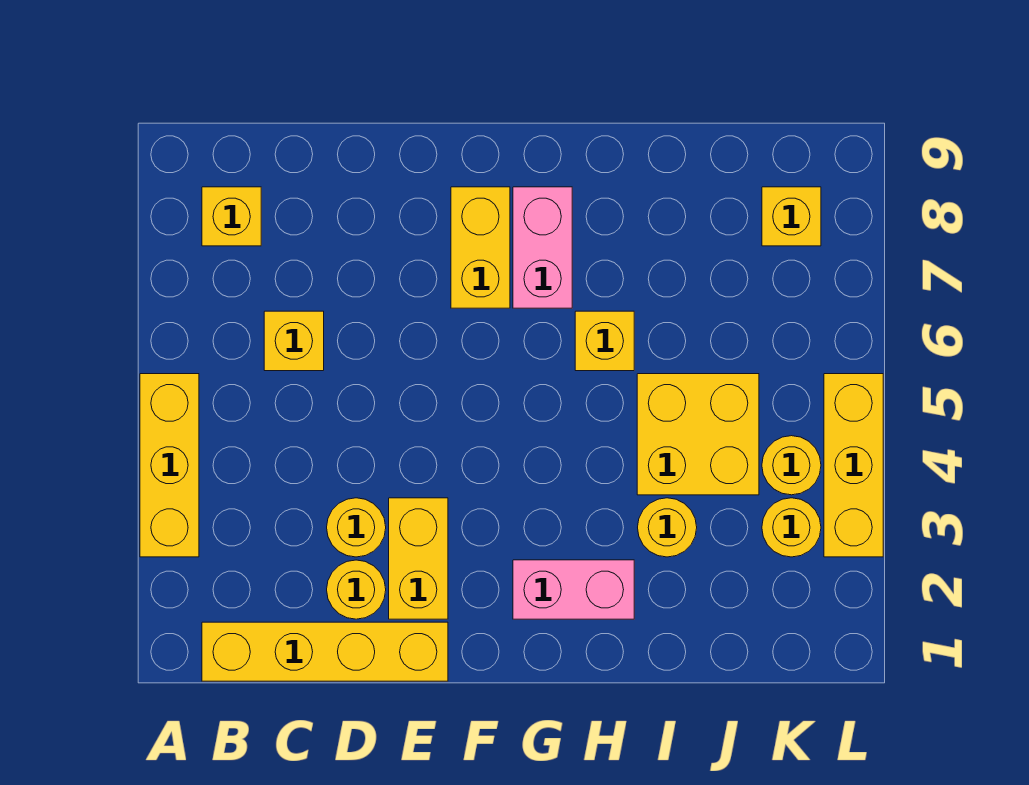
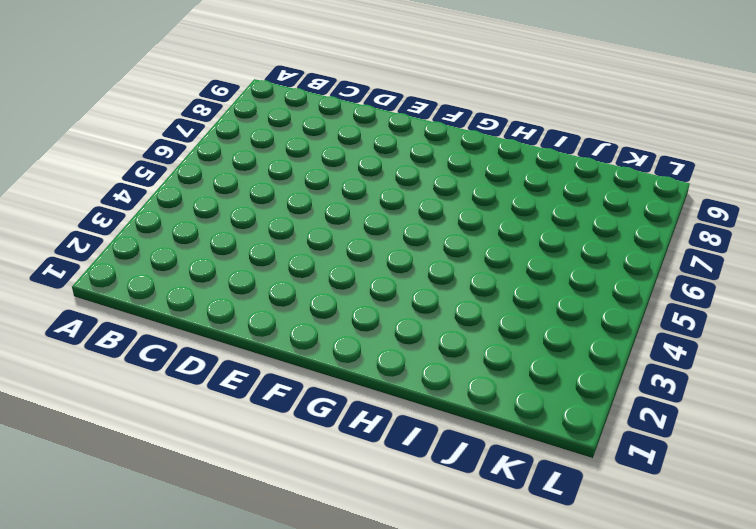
none -> yellow 1x3 brick [140,374,199,557]
none -> yellow 1x4 brick [202,622,448,681]
none -> yellow 1x1 brick [202,187,261,246]

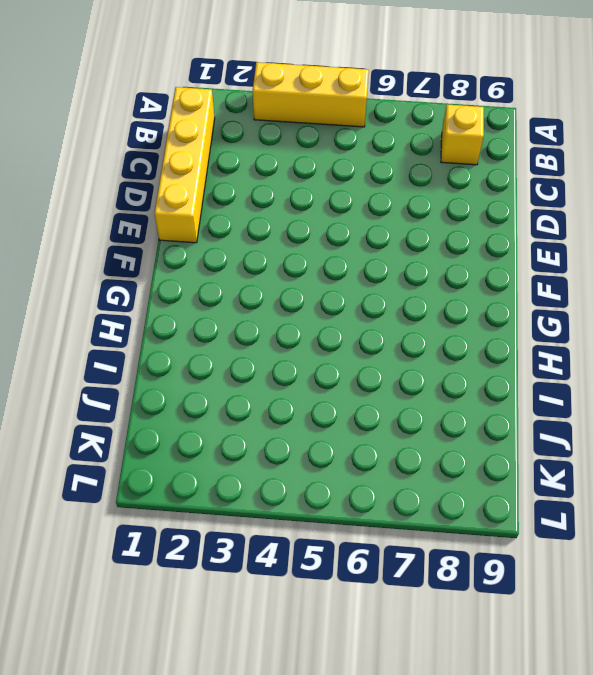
none -> yellow 1x1 brick [264,311,324,371]
none -> yellow 1x1 round brick [327,560,386,619]
none -> yellow 1x1 round brick [327,498,386,557]

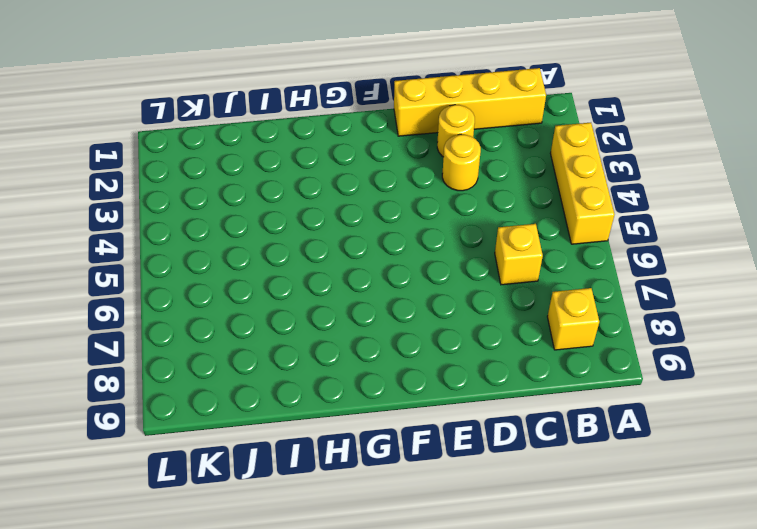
none -> yellow 1x2 brick [389,498,448,619]
none -> yellow 1x2 brick [451,187,510,308]
none -> pink 1x2 brick [513,560,634,619]

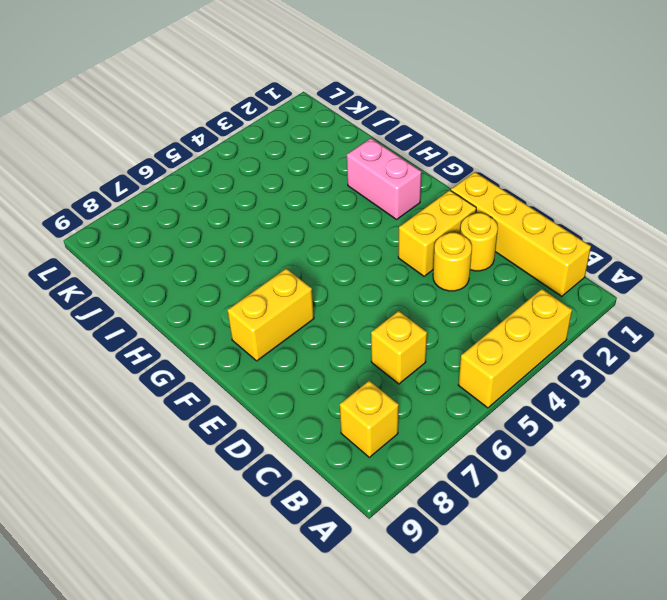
none -> pink 1x2 brick [513,187,572,308]
none -> yellow 1x1 brick [575,311,634,371]
none -> yellow 1x1 round brick [638,498,697,557]

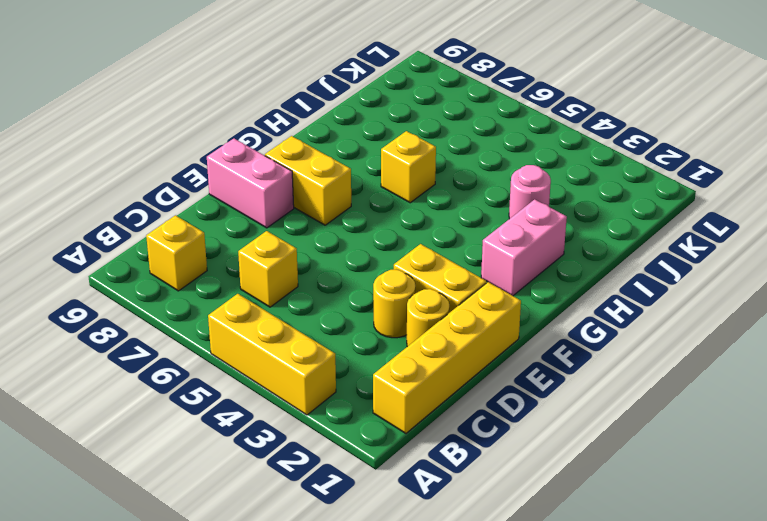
pink 1x2 brick [207,139,294,228] -> pink 1x2 brick moved to [513,187,572,308]
pink 1x1 round brick [509,165,551,219] -> yellow 1x1 round brick [638,498,697,557]
none -> yellow 2x2 brick [637,374,759,495]
none -> yellow 1x1 round brick [762,498,821,557]
none -> yellow 1x1 round brick [762,436,821,495]

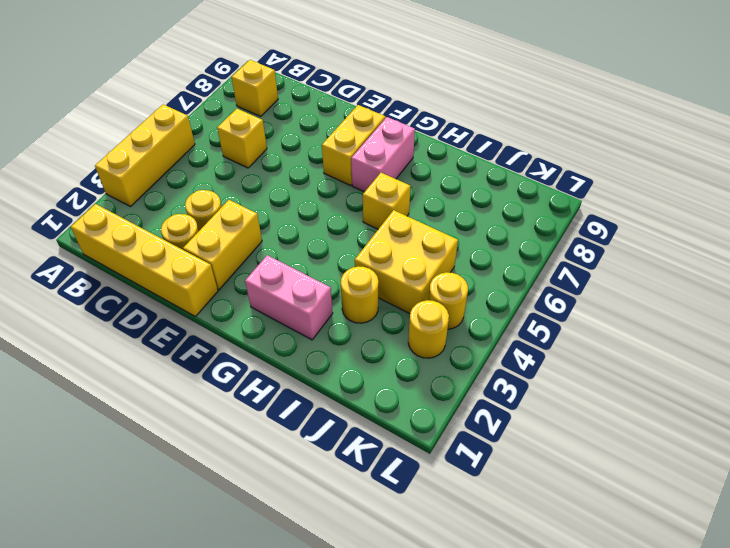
none -> yellow 1x1 brick [762,187,821,246]
none -> yellow 1x3 brick [824,374,883,557]

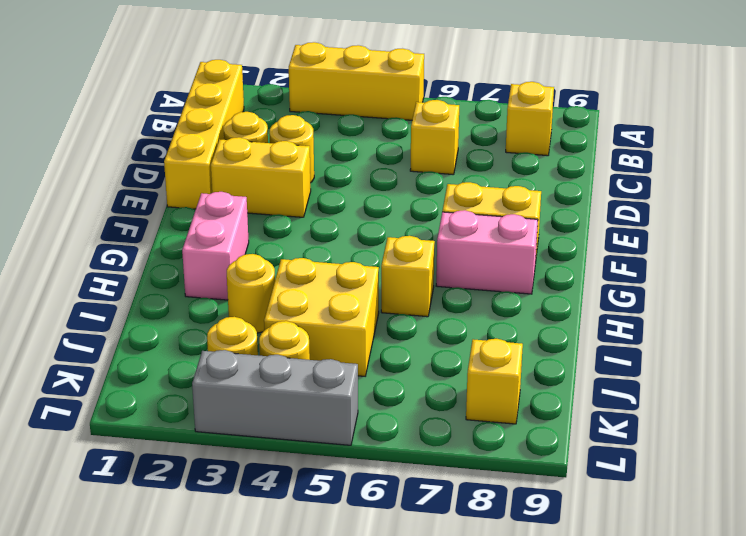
grey 1x3 brick [192,350,358,445] -> yellow 1x3 brick [824,374,883,557]

